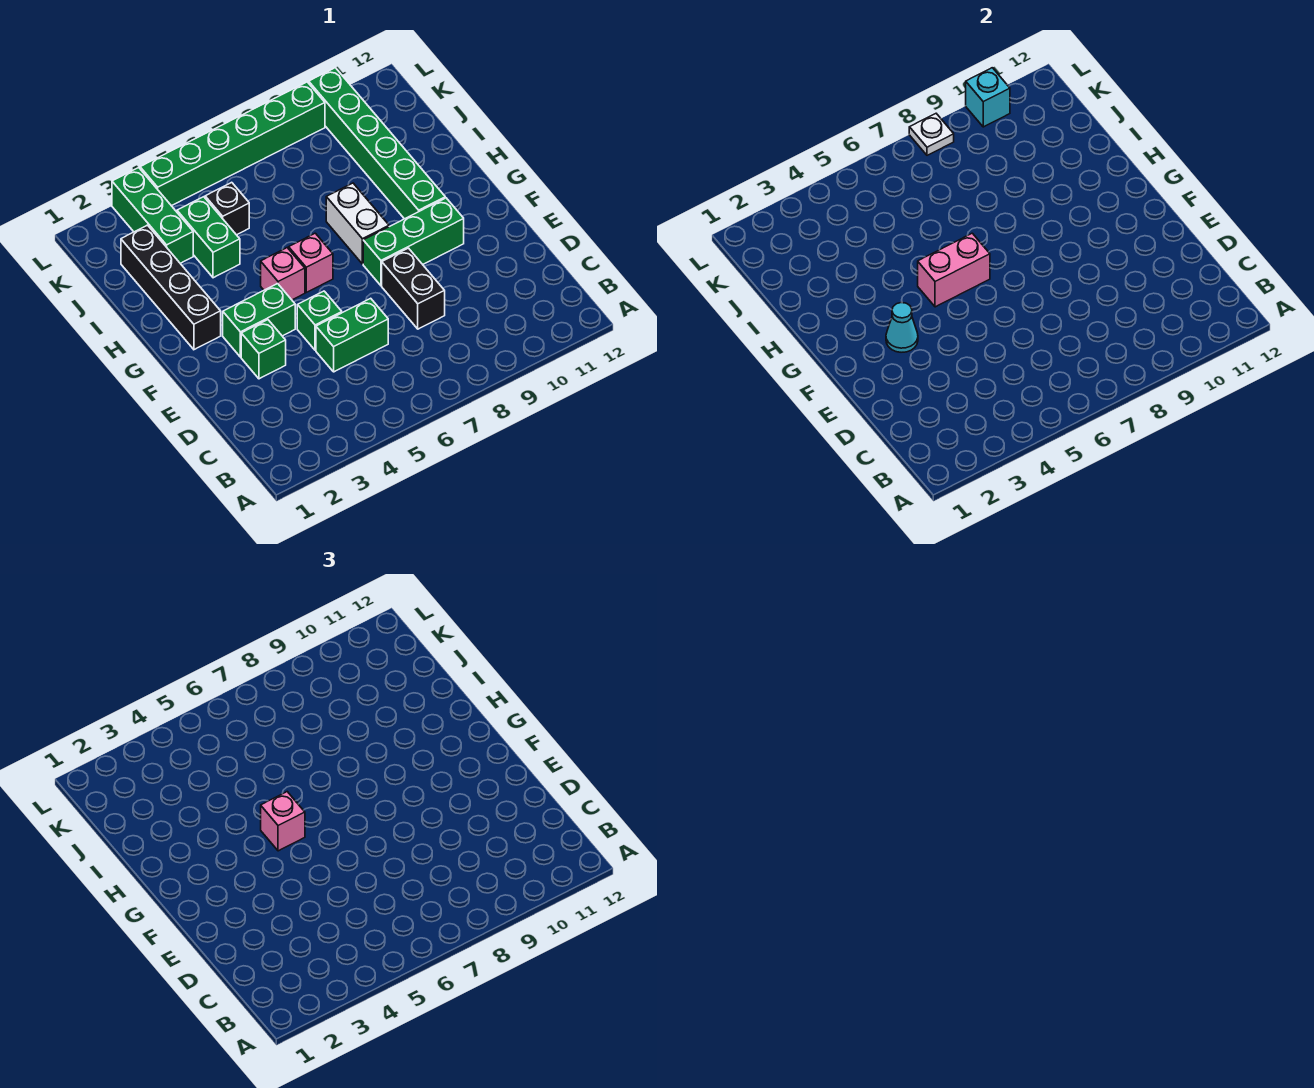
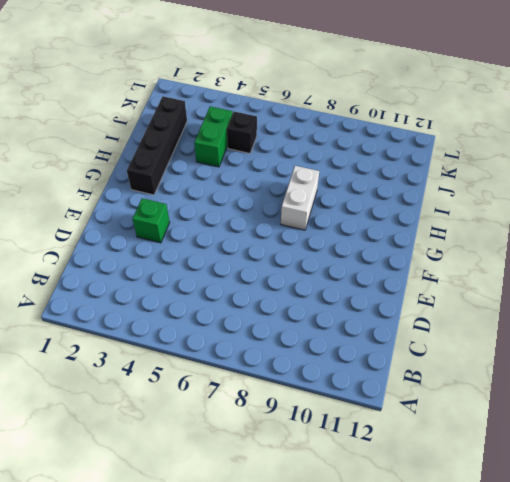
none -> green 1x2 brick [316,298,388,372]
none -> black 1x2 brick [382,248,445,329]
none -> green 1x1 brick [297,291,342,350]

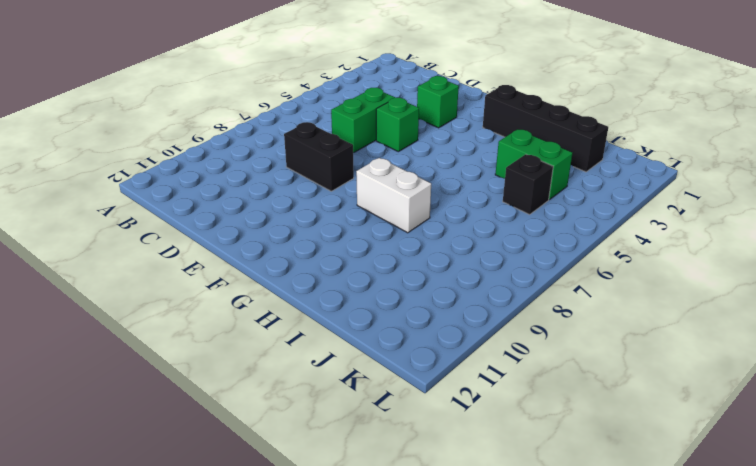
none -> green 1x2 brick [223,284,295,357]
none -> green 1x3 brick [363,198,464,286]
none -> pink 1x1 brick [261,248,305,300]

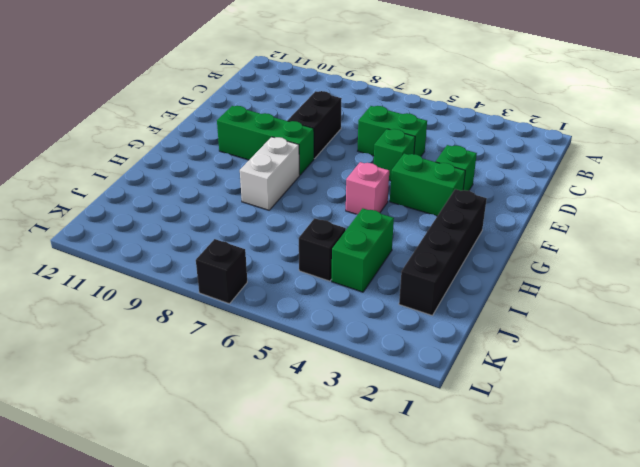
black 1x1 brick [196,239,247,304] -> green 1x6 brick [140,82,325,206]
none -> pink 1x1 brick [289,233,333,292]
none -> green 1x6 brick [309,68,445,219]
none -> green 1x3 brick [112,168,193,263]

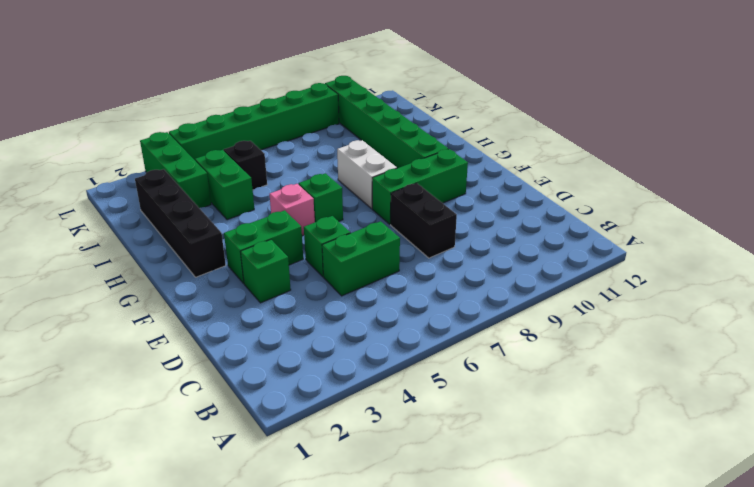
green 1x1 brick [299,173,343,222] -> pink 1x1 brick [289,233,333,292]
none -> cyan 1x1 cone [886,303,918,352]
none -> pink 1x2 brick [918,233,990,307]
none -> white 1x1 plate [909,114,954,155]

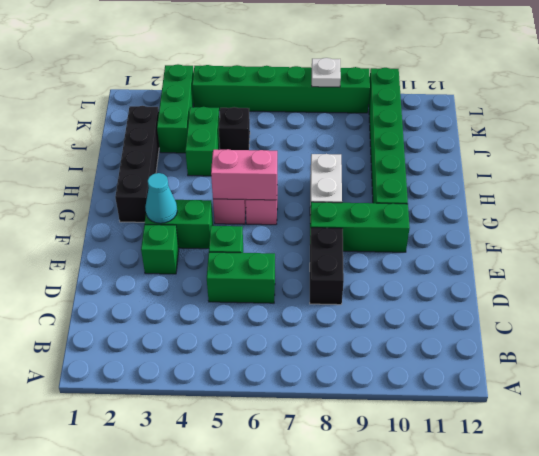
none -> cyan 1x1 brick [966,68,1010,127]
none -> pink 1x1 brick [261,792,305,851]

